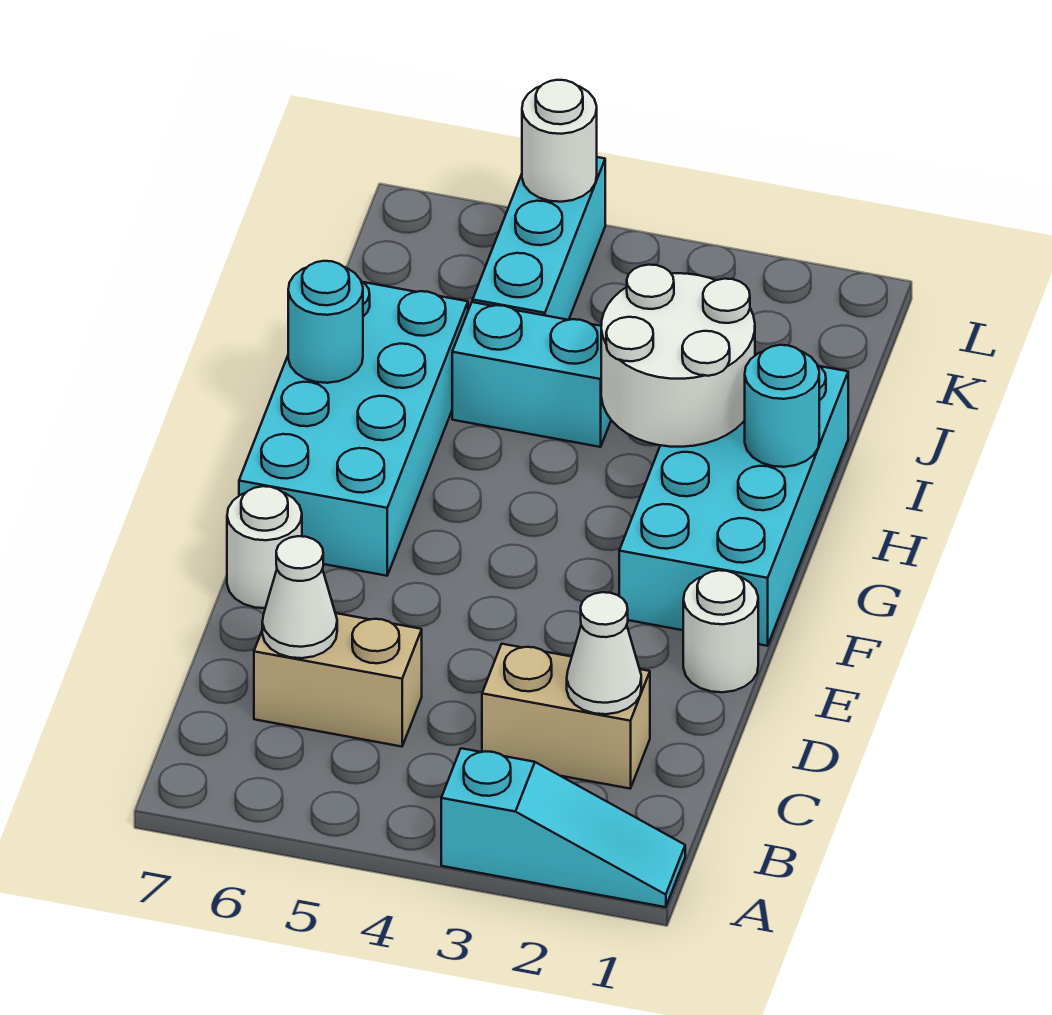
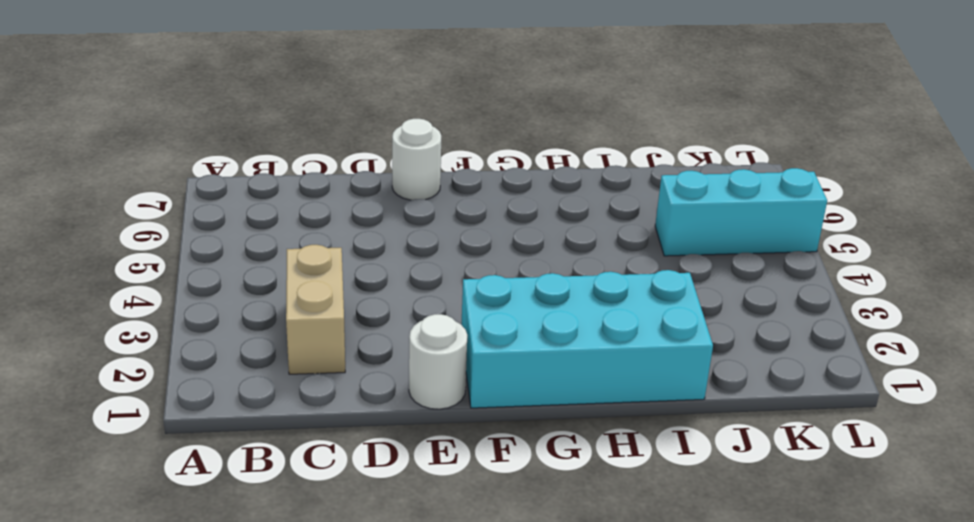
none -> cyan 1x3 slope [441,748,685,907]
none -> tan 1x2 brick [254,613,422,747]
none -> cyan 2x4 brick [239,281,468,576]

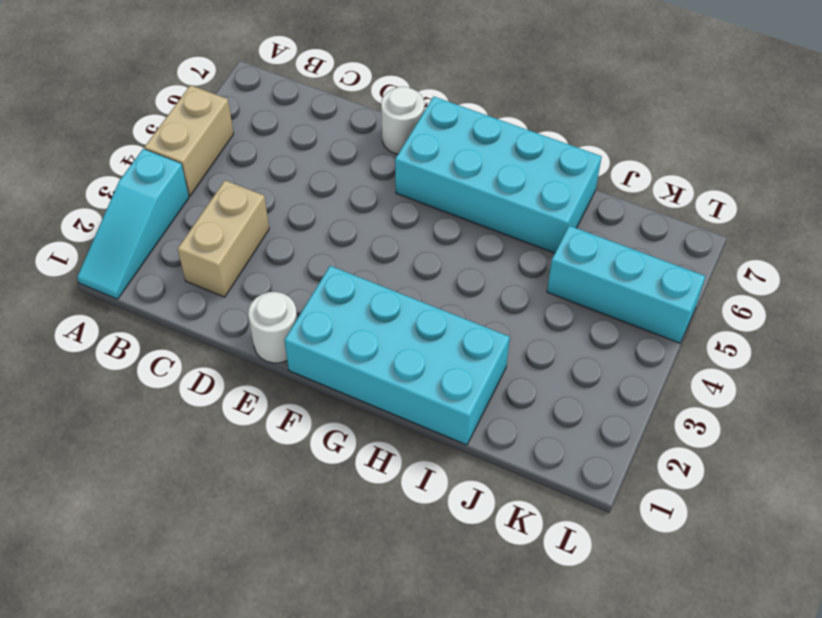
tan 1x2 brick [144,85,234,196] -> tan 1x2 brick moved to [254,613,422,747]
none -> cyan 1x2 brick [452,302,611,447]
none -> white 1x1 cone [567,592,641,714]
none -> white 1x1 cone [262,536,337,658]

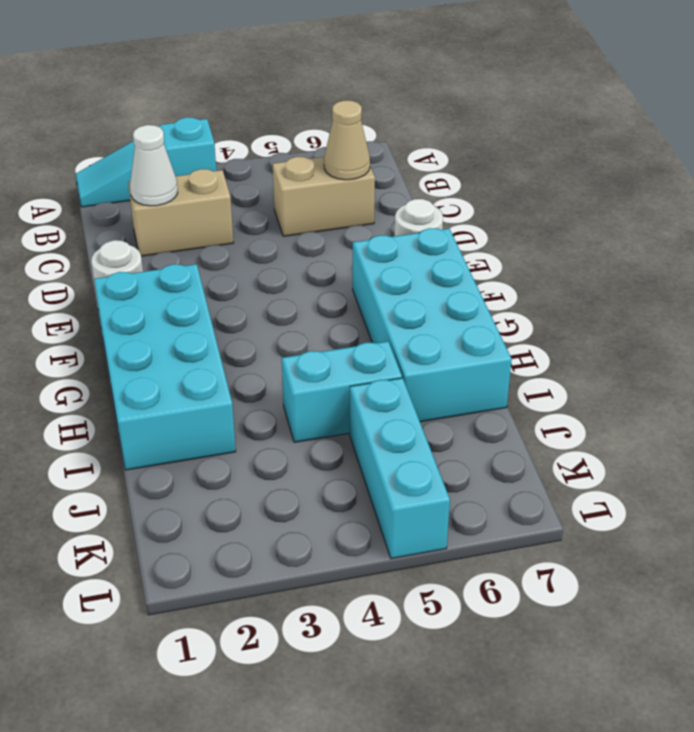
tan 1x1 cone [324,101,370,180] -> white 1x1 cone [262,536,337,658]
none -> cyan 1x1 round brick [745,345,819,467]
none -> white 2x2 round brick [601,265,755,447]
none -> cyan 1x1 round brick [288,261,363,383]

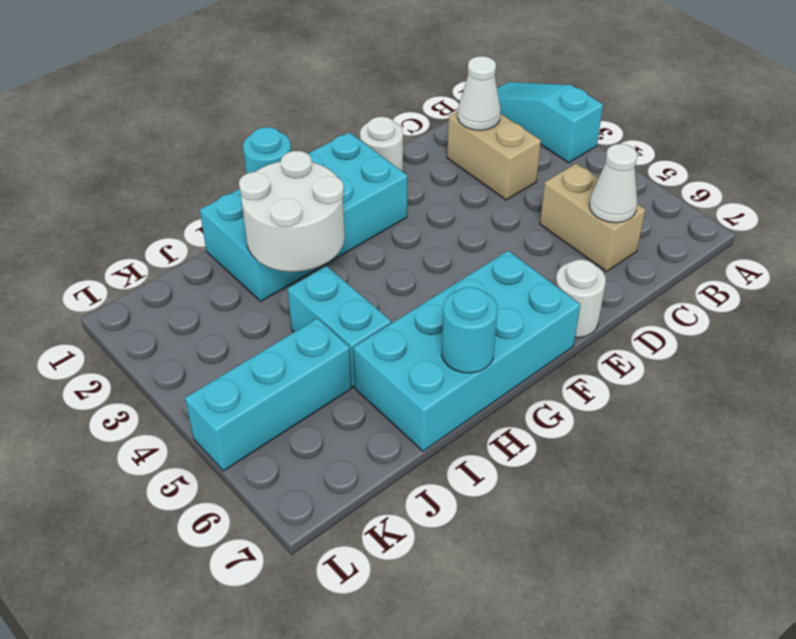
none -> white 1x1 round brick [522,80,597,202]

